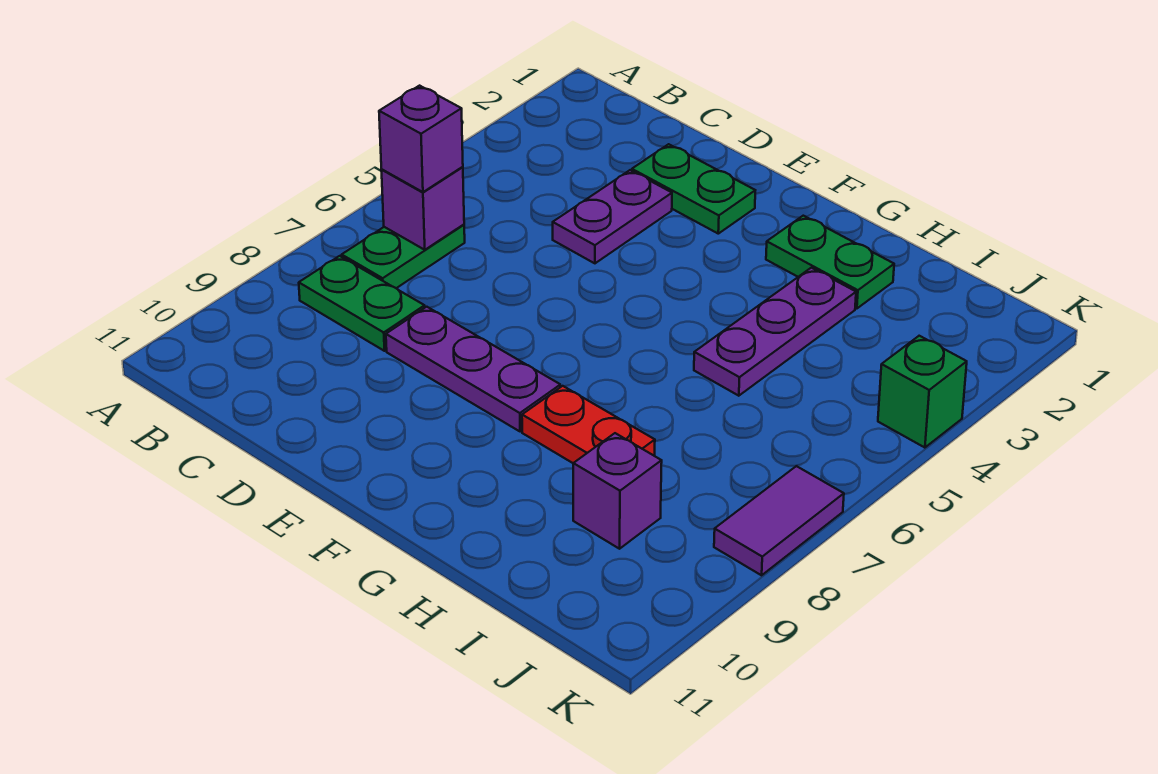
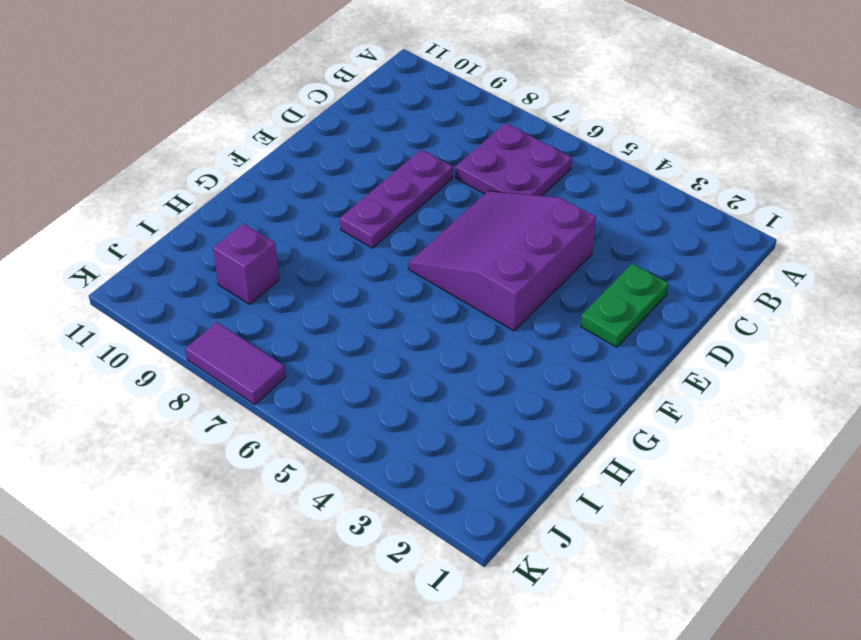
purple 2x2 plate [456,123,572,196] -> green 1x2 plate [342,225,465,288]
purple 3x3 slope [408,191,596,331] -> purple 1x2 plate [553,170,672,263]
none -> green 1x2 plate [299,256,425,351]
none -> green 1x2 plate [766,216,894,309]
none -> red 1x2 plate [522,386,655,463]

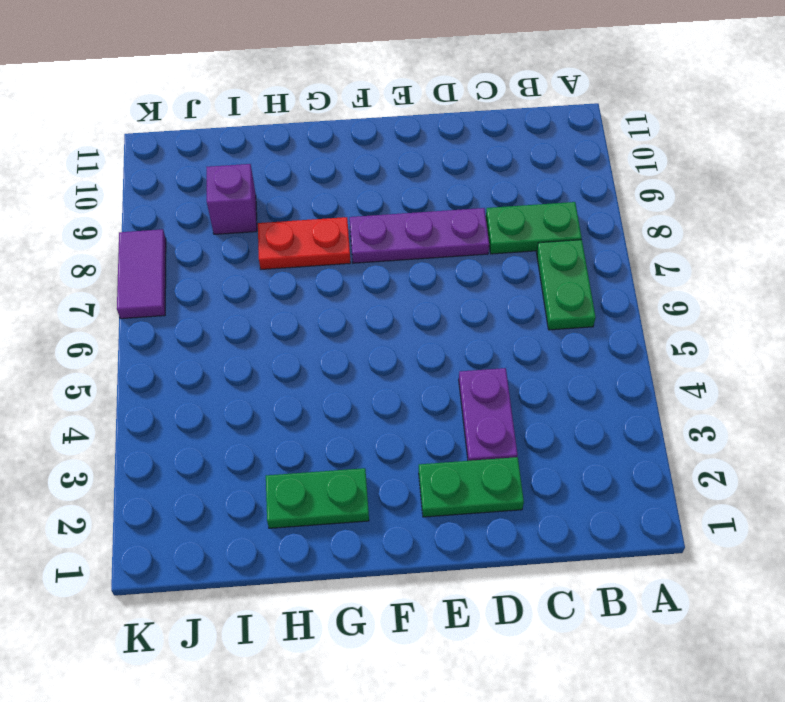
none -> purple 1x3 plate [694,268,856,396]
none -> green 1x1 brick [878,336,967,448]
none -> purple 1x1 brick [382,167,464,250]

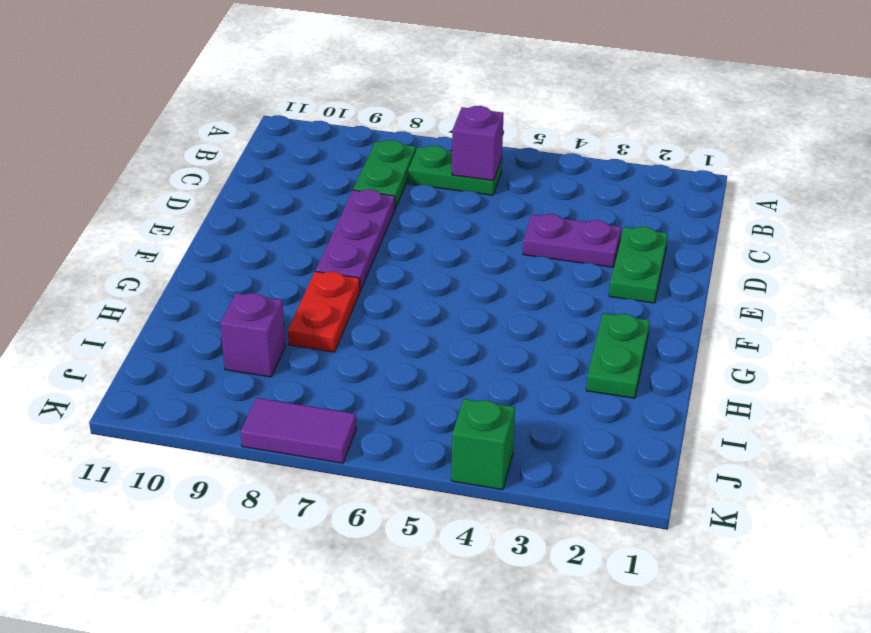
none -> purple 1x3 plate [694,268,856,396]
none -> purple 1x1 brick [379,86,463,192]

